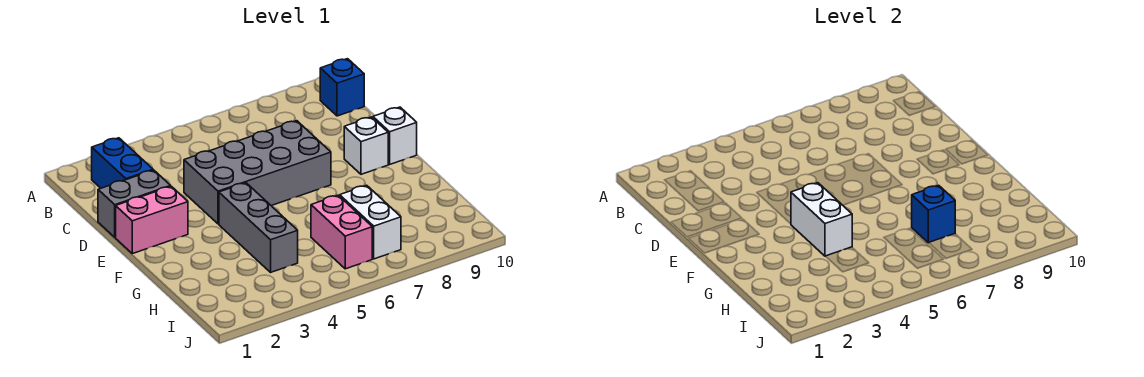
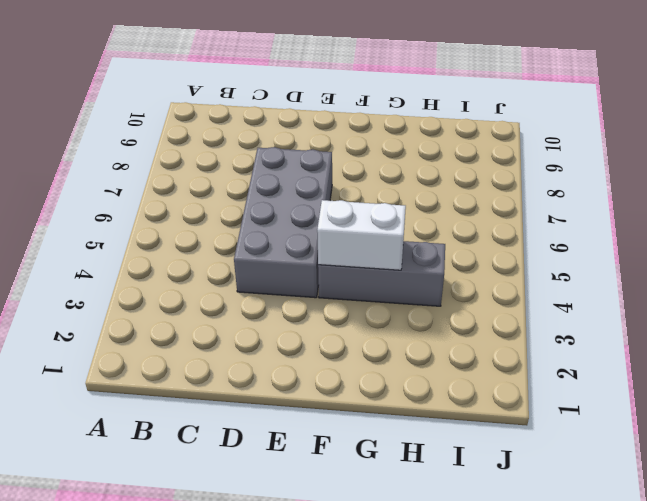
none -> blue 1x2 brick [92,138,153,188]
none -> blue 1x1 brick [320,59,364,116]
none -> grey 1x2 brick [98,170,171,237]

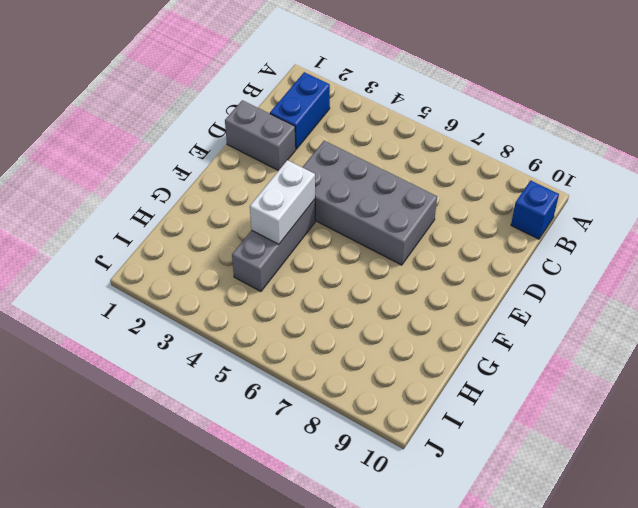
none -> pink 1x2 brick [116,186,188,254]
none -> white 1x1 brick [344,117,388,174]
none -> white 1x1 brick [373,107,417,164]

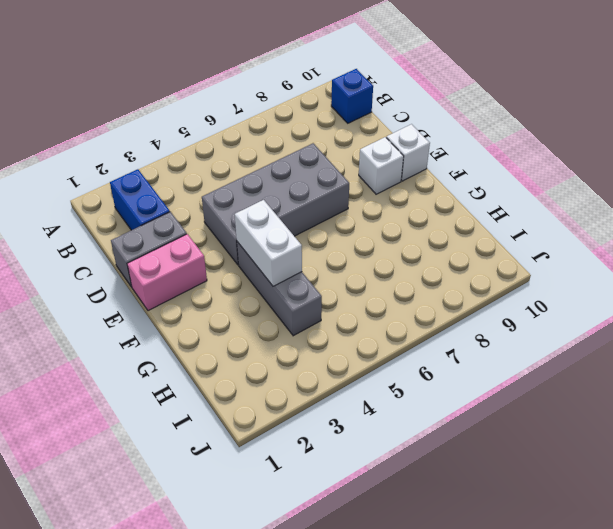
none -> pink 1x2 brick [311,195,372,269]
none -> white 1x2 brick [340,185,401,259]
none -> blue 1x1 brick [912,185,955,243]

